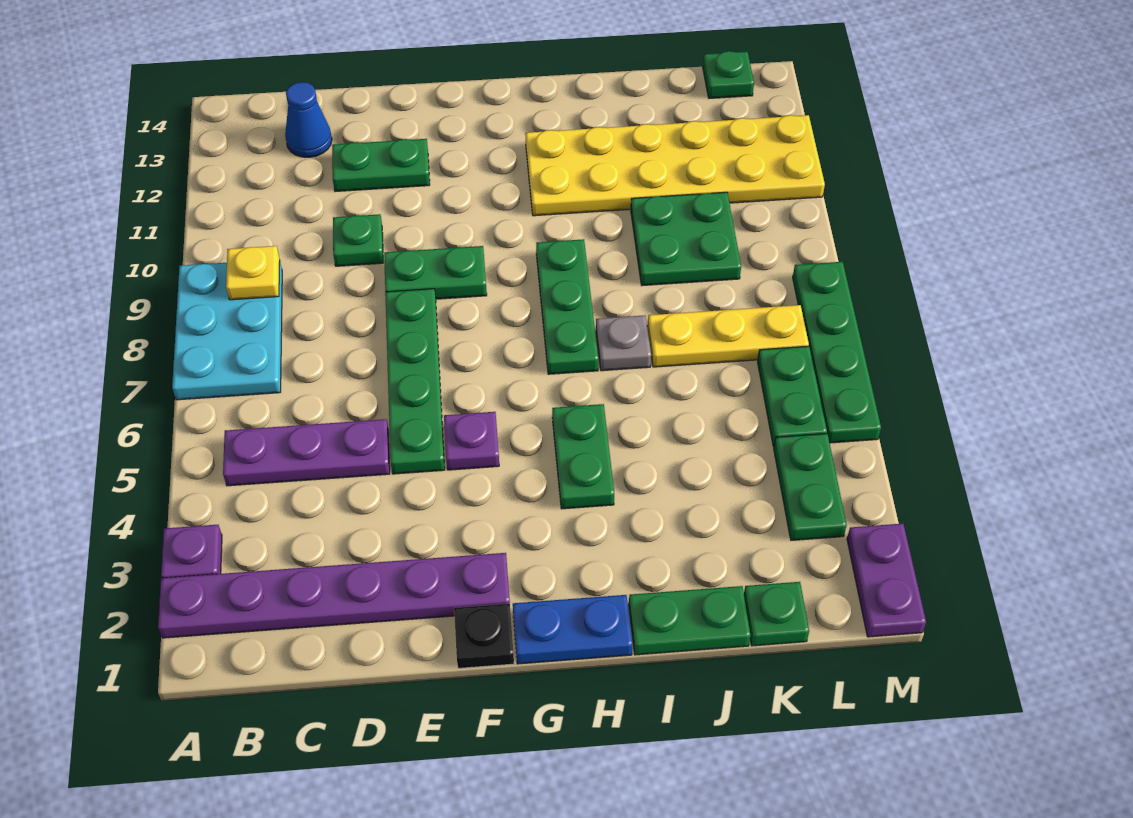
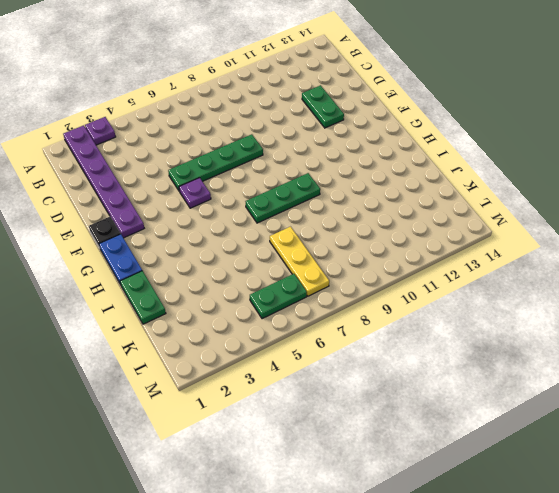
none -> cyan 2x3 plate [172,262,282,400]
none -> purple 1x3 plate [223,419,390,486]
none -> blue 1x1 cone [285,82,332,157]

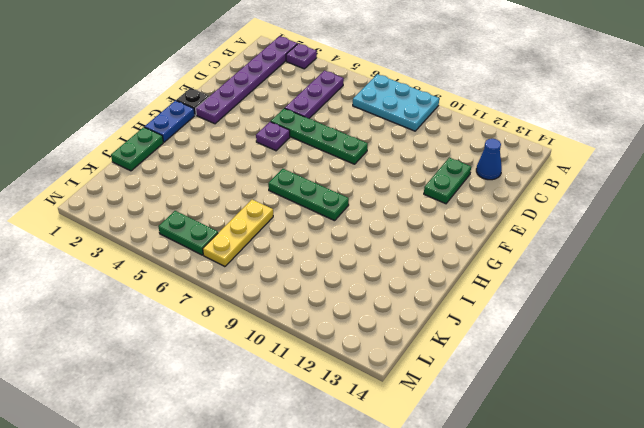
none -> green 1x1 plate [333,214,383,266]
none -> green 1x2 plate [384,246,487,299]
none -> green 1x2 plate [552,404,614,509]

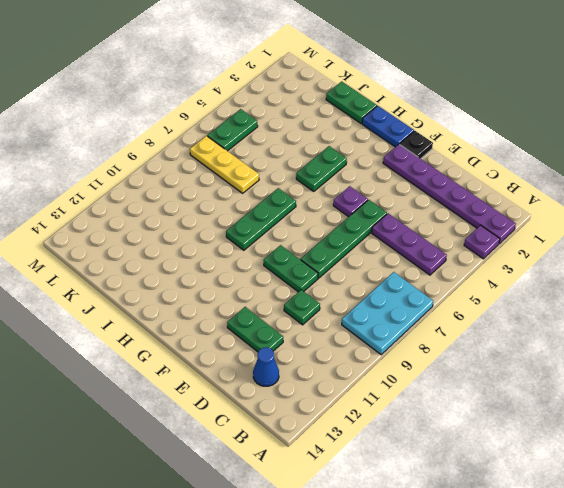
none -> yellow 2x6 plate [525,115,825,216]
none -> grey 1x1 plate [596,315,651,371]
none -> green 2x2 plate [631,192,741,286]

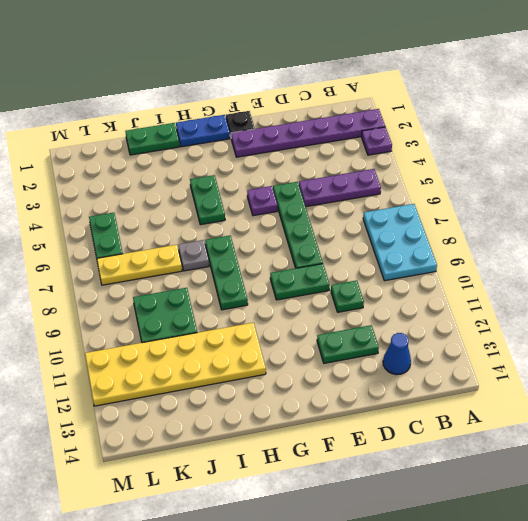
none -> green 1x1 plate [744,582,809,646]
none -> green 1x2 plate [774,434,847,540]
none -> green 1x1 plate [703,51,754,98]

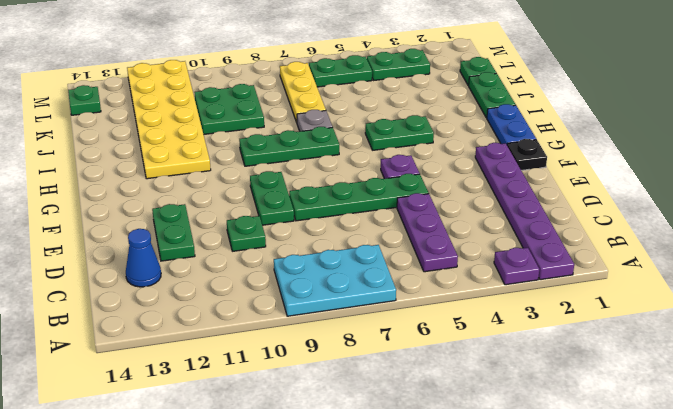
none -> purple 1x2 plate [847,524,926,637]
none -> green 1x4 plate [793,262,881,443]
none -> yellow 1x1 plate [226,246,280,300]

